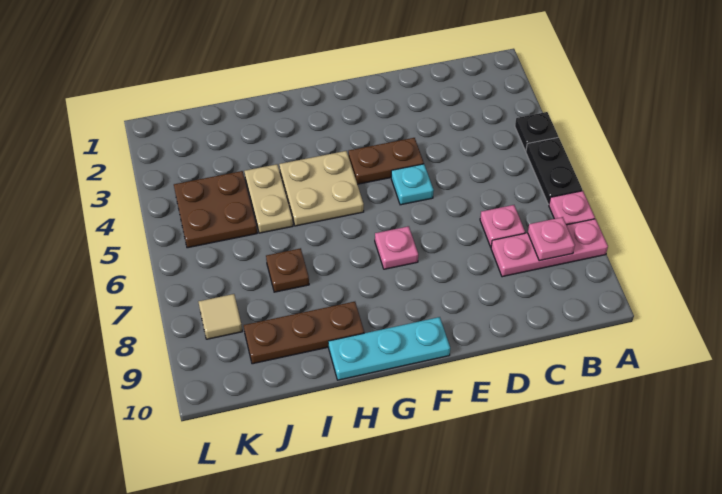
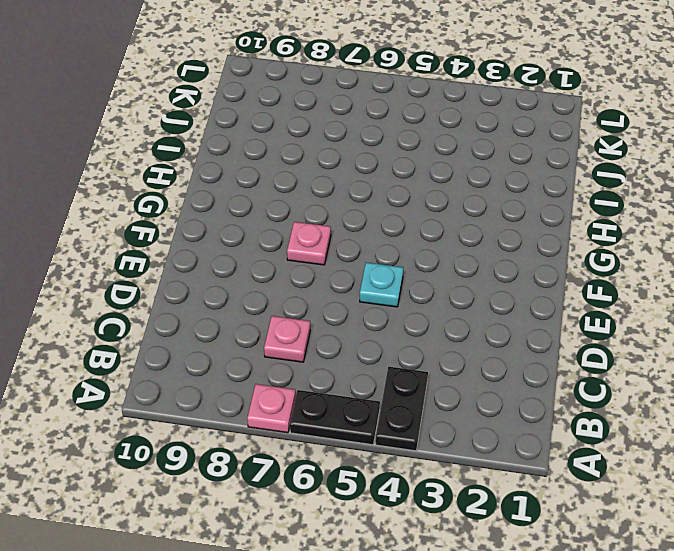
black 1x2 plate [376,366,428,451] -> black 1x1 plate [515,112,558,151]
none -> pink 1x3 plate [491,219,608,277]
none -> brown 1x2 plate [348,138,424,184]
none -> cyan 1x3 plate [328,317,450,380]

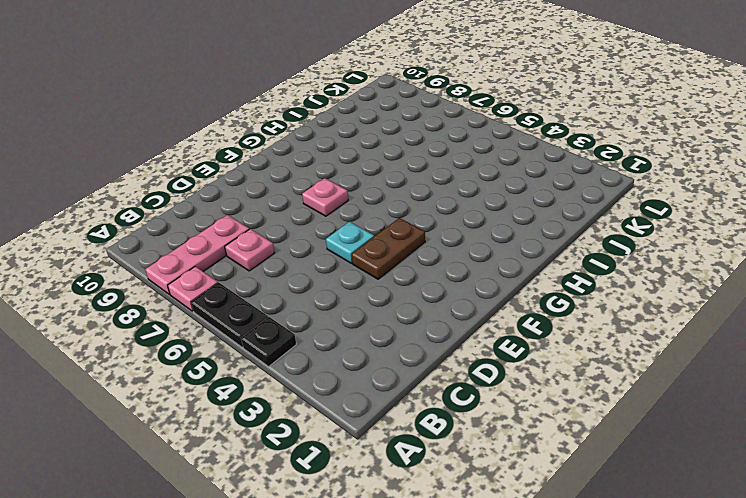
none -> cyan 1x3 plate [328,317,450,380]
none -> tan 2x2 plate [279,151,364,226]
none -> brown 1x3 plate [244,302,364,364]

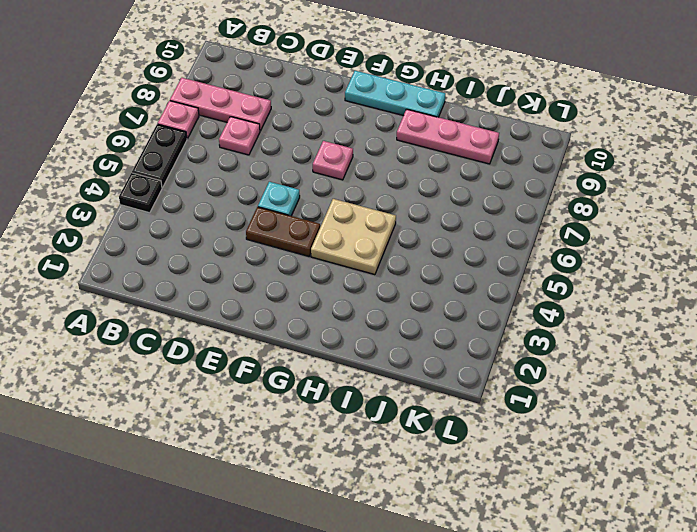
pink 1x3 plate [397,109,499,164] -> brown 1x3 plate [244,302,364,364]
none -> tan 1x2 plate [244,164,293,233]
none -> brown 1x1 plate [266,248,309,292]
none -> brown 2x2 plate [174,171,257,248]

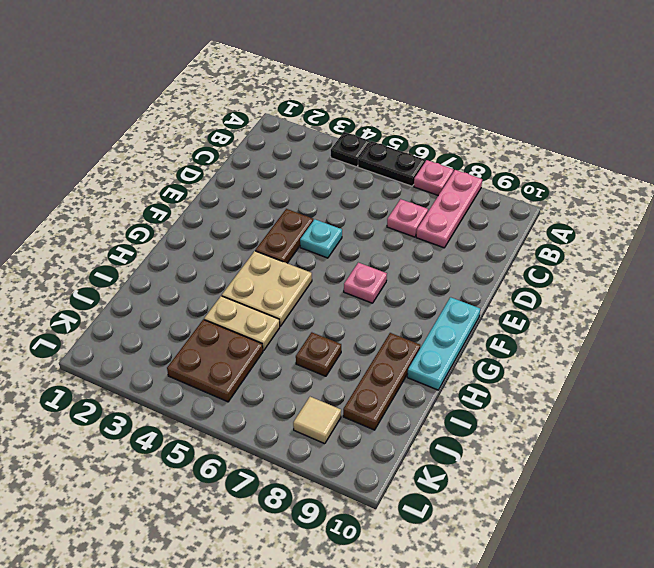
none -> pink 1x1 plate [528,217,575,261]

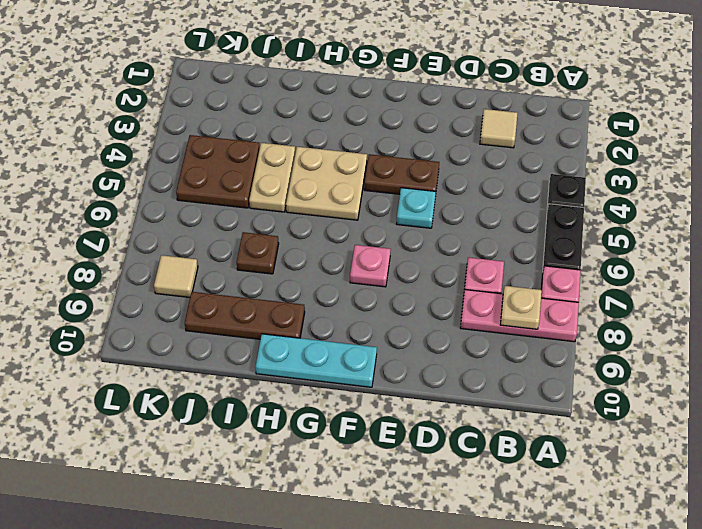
tan 1x1 plate [500,286,542,329] -> pink 1x1 plate [528,217,575,261]
tan 1x1 tile [480,109,518,148] -> none

